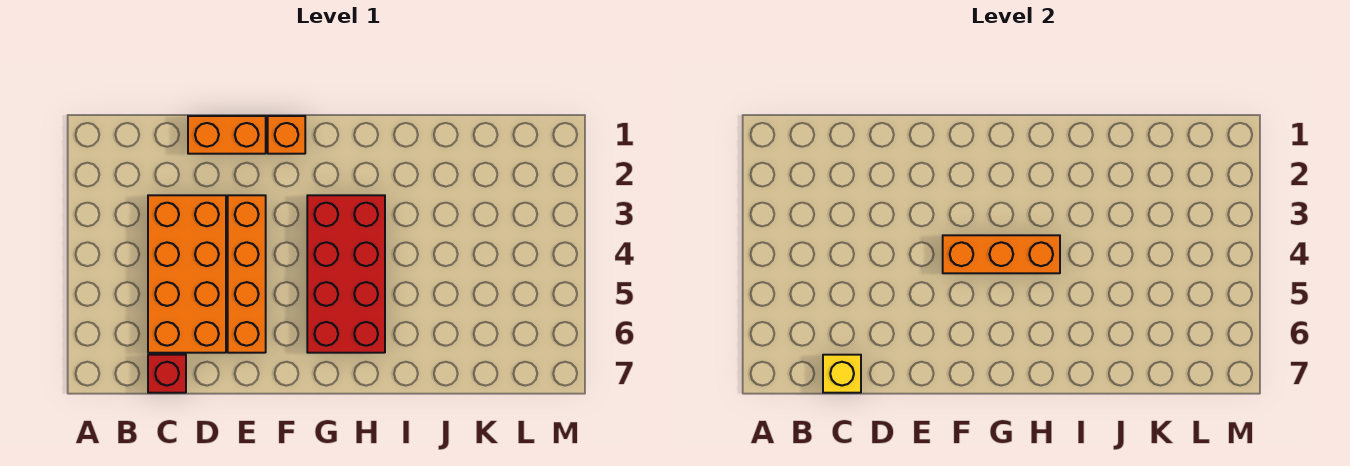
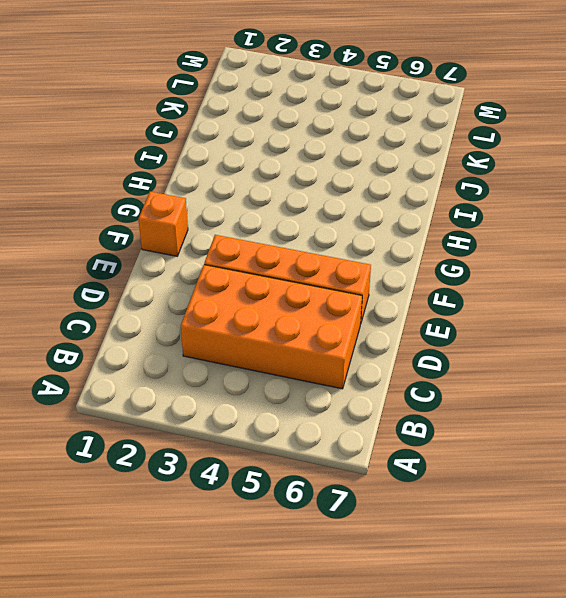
none -> red 1x1 brick [148,355,186,393]
none -> orange 1x2 brick [188,116,266,154]

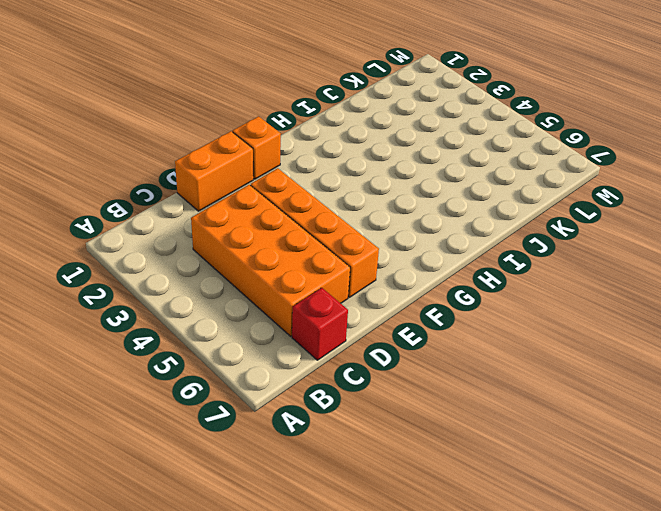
none -> red 2x4 brick [307,195,385,353]
none -> yellow 1x1 brick [823,355,861,393]

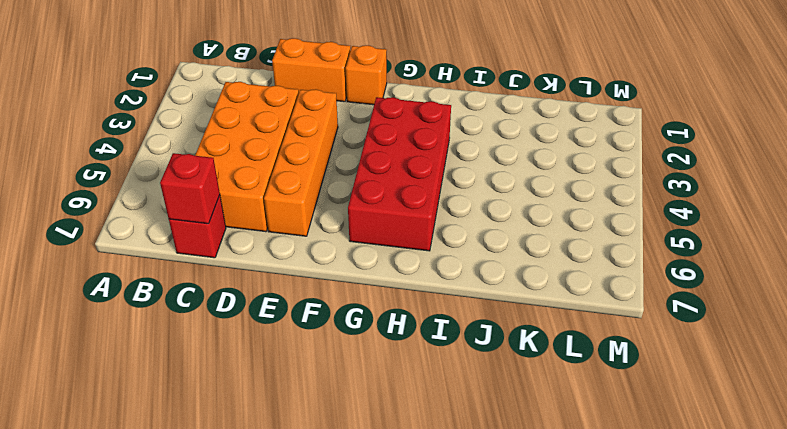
red 1x1 brick [160,153,220,224] -> yellow 1x1 brick [823,355,861,393]
none -> orange 1x3 brick [943,235,1060,273]

